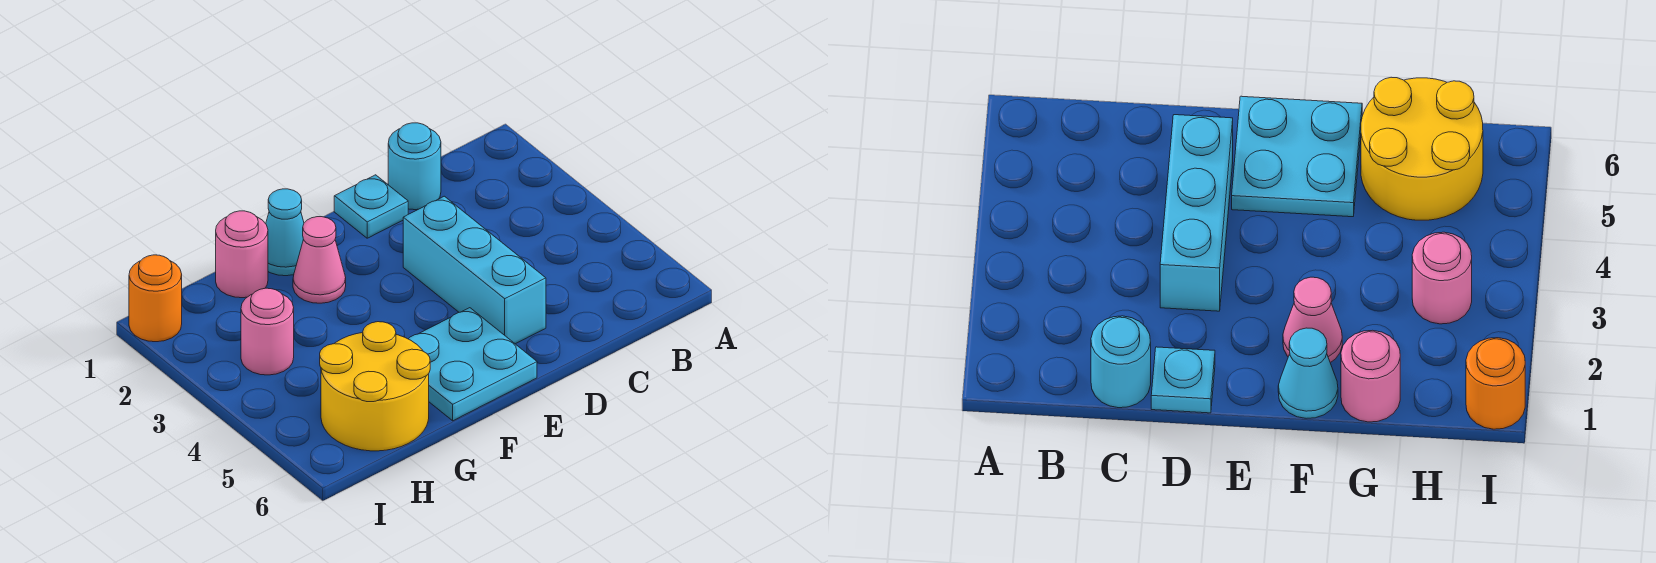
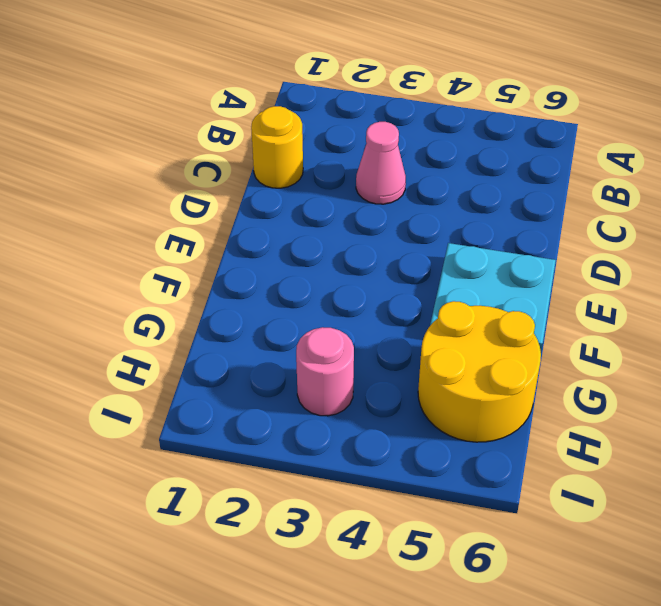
yellow 1x1 round brick [251,106,303,188] -> cyan 1x1 round brick [388,123,441,210]
pink 1x1 cone [356,122,406,204] -> pink 1x1 cone moved to [293,217,346,303]
none -> cyan 1x1 plate [334,175,408,238]
none -> cyan 1x3 brick [403,196,546,344]

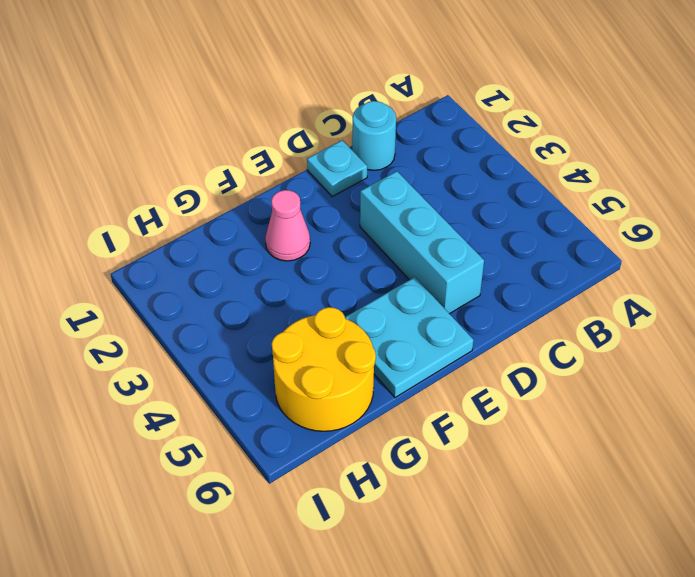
none -> cyan 1x1 cone [266,189,304,276]
none -> pink 1x1 round brick [216,211,268,298]

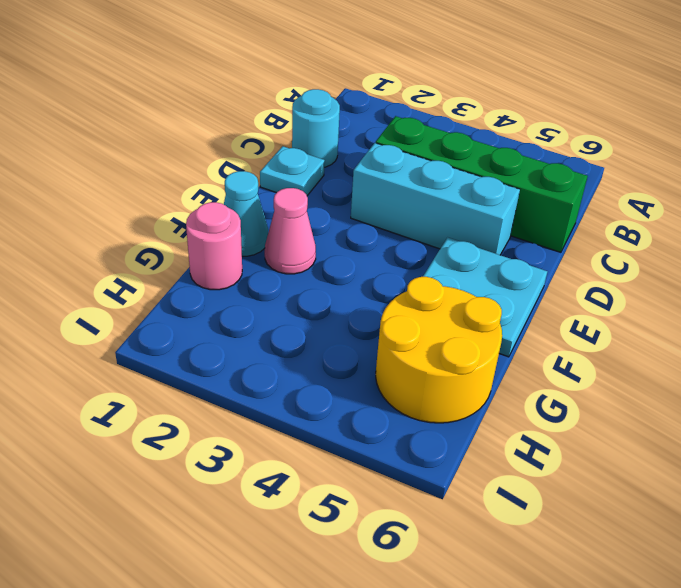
green 1x4 brick [376,116,588,252] -> none
none -> pink 1x1 round brick [241,288,294,375]
none -> orange 1x1 round brick [129,255,182,342]

